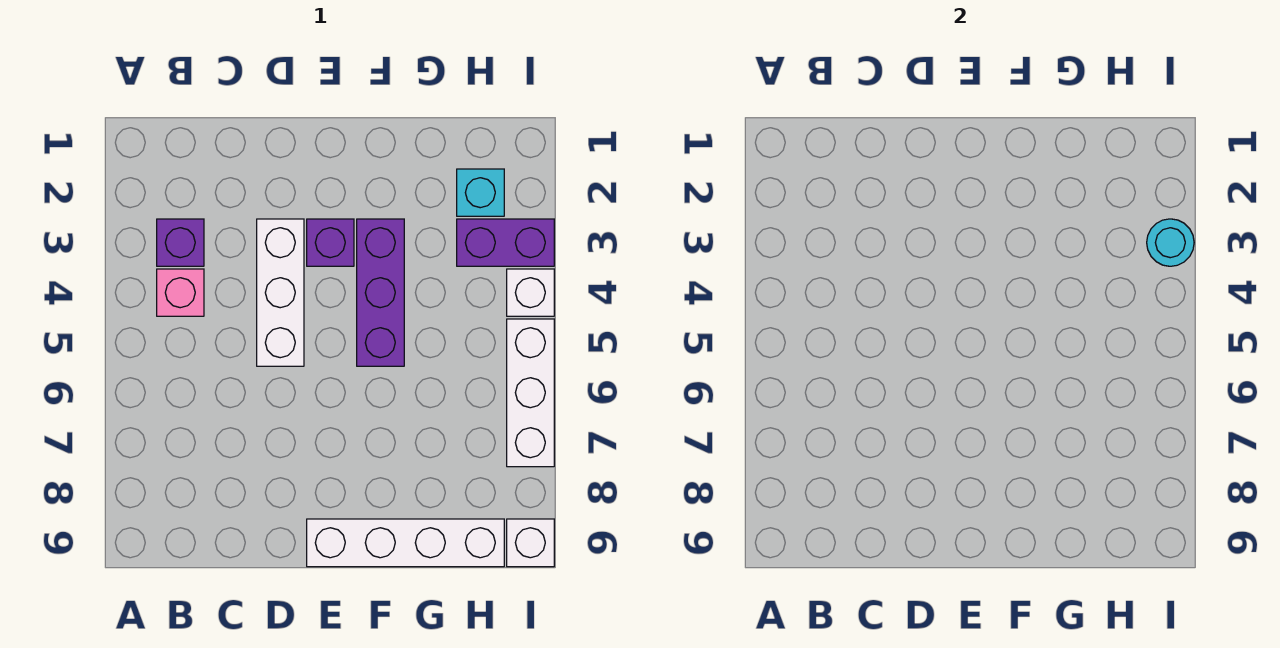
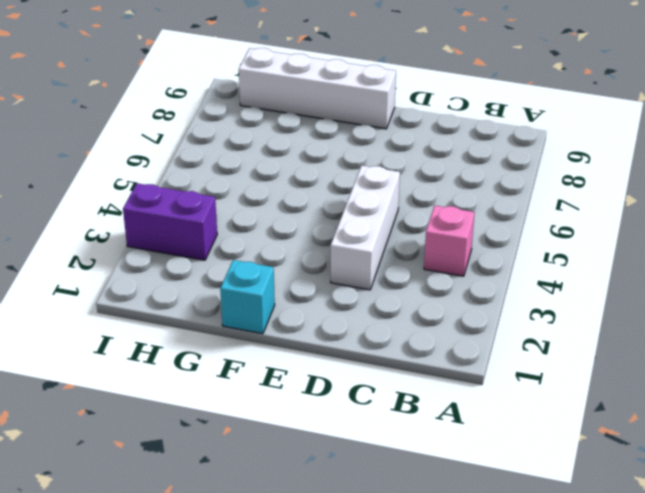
cyan 1x1 brick [220,260,275,334] -> cyan 1x1 brick moved to [457,169,504,216]
none -> purple 1x1 brick [157,219,204,266]
none -> purple 1x1 brick [307,219,354,266]
none -> purple 1x3 brick [357,219,404,366]

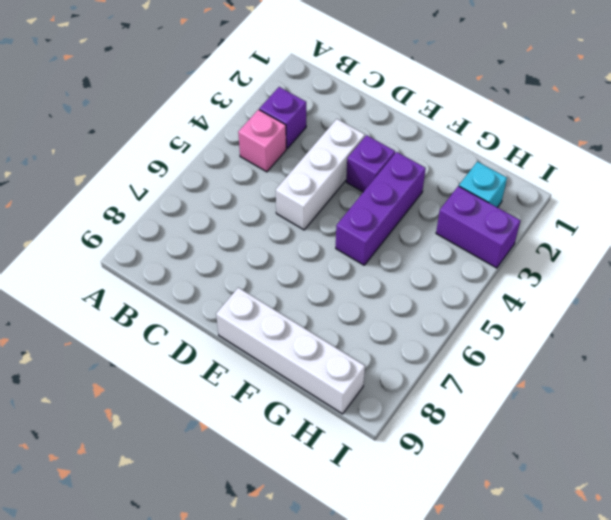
none -> white 1x1 brick [507,269,554,316]
none -> white 1x3 brick [507,319,554,467]
none -> white 1x1 brick [507,519,554,567]

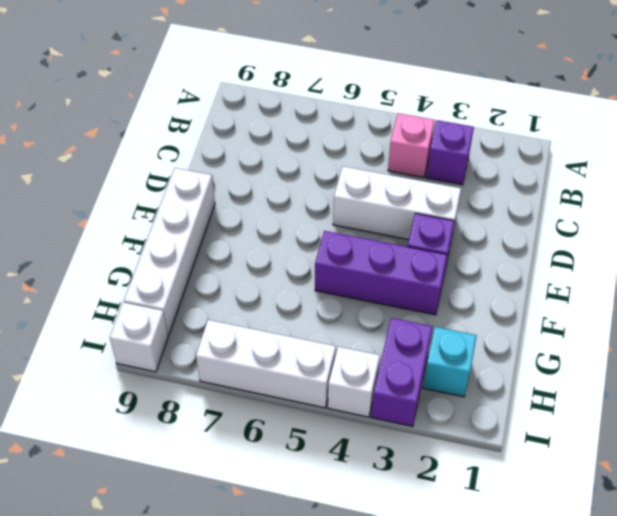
none -> cyan 1x1 round brick [1147,219,1194,266]

